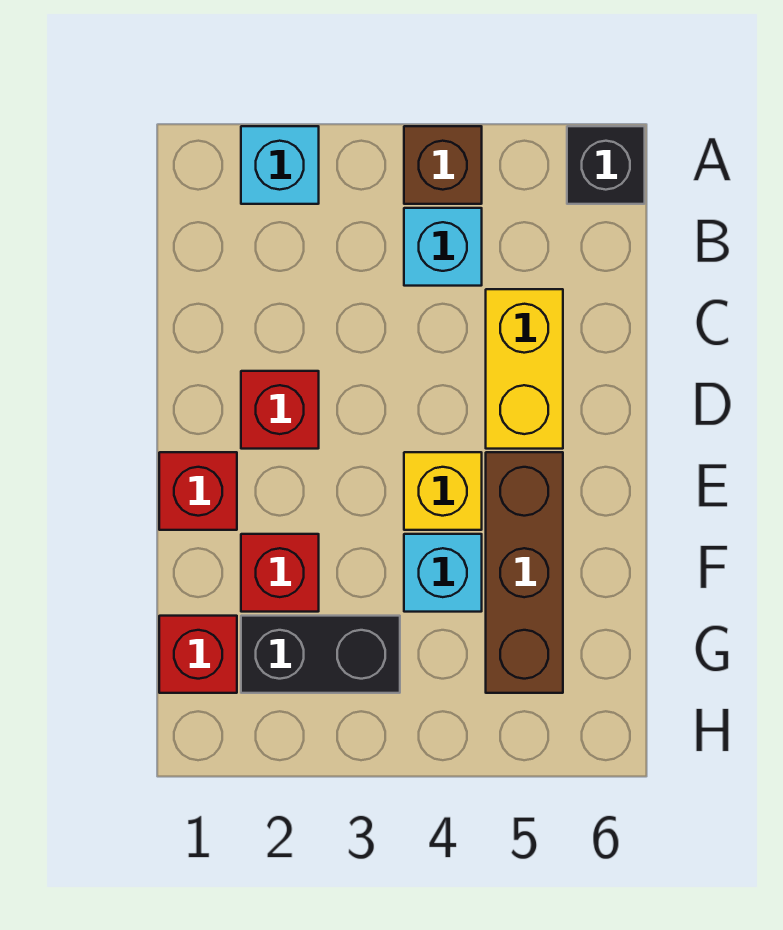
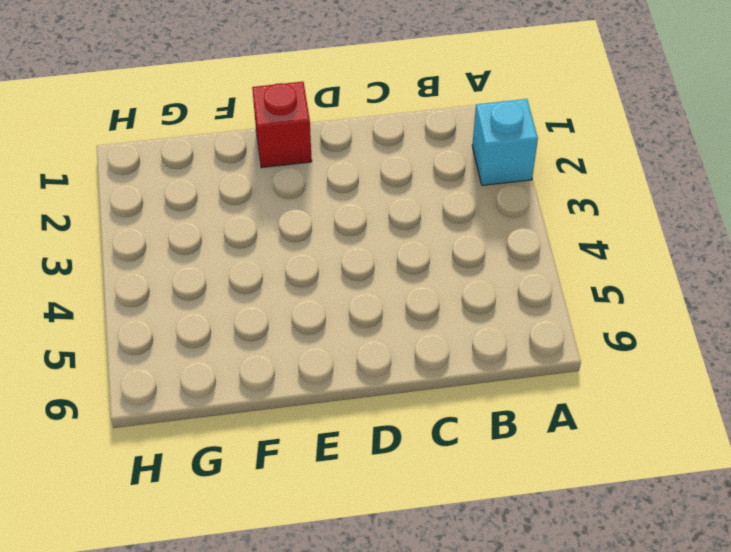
none -> brown 1x1 brick [404,126,482,204]
none -> black 1x1 brick [567,126,645,204]
none -> cyan 1x1 brick [404,208,482,286]

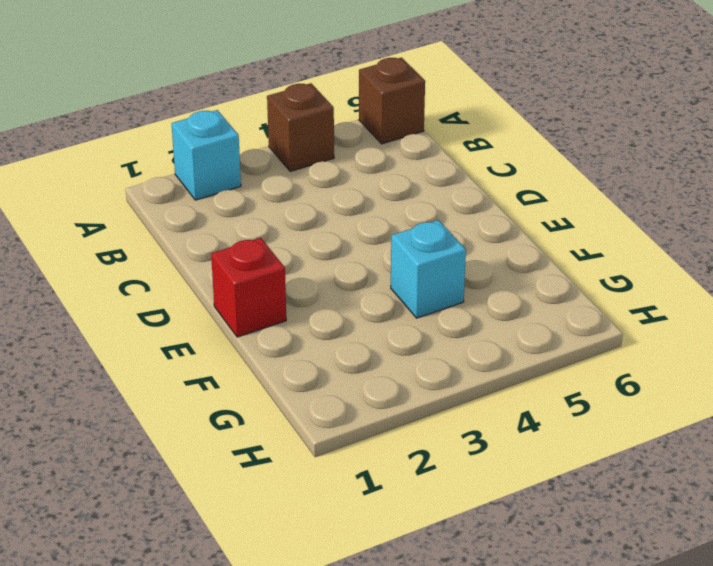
brown 1x1 brick [359,58,425,144] -> black 1x1 brick [567,126,645,204]
none -> cyan 1x1 brick [404,208,482,286]
none -> yellow 1x2 brick [486,289,563,449]
none -> red 1x1 brick [241,371,319,449]

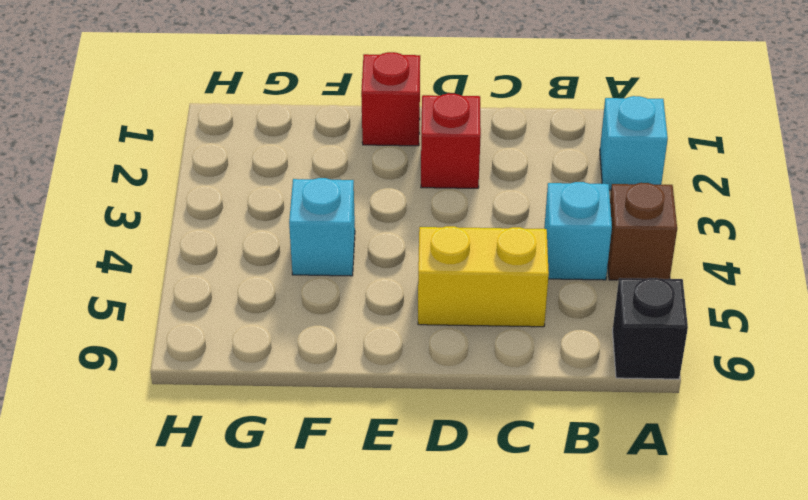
none -> yellow 1x1 brick [404,452,482,530]
none -> brown 1x3 brick [486,452,563,693]
none -> red 1x1 brick [241,534,319,612]

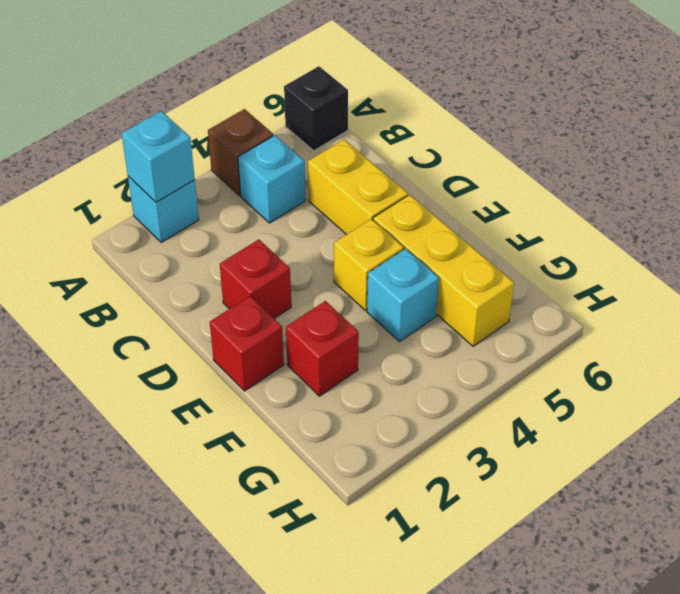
cyan 1x1 brick [122,111,195,202] -> none
yellow 1x3 brick [373,195,514,346] -> brown 1x3 brick [486,452,563,693]
none -> red 1x1 brick [159,616,237,693]
none -> black 1x2 brick [241,616,400,693]

